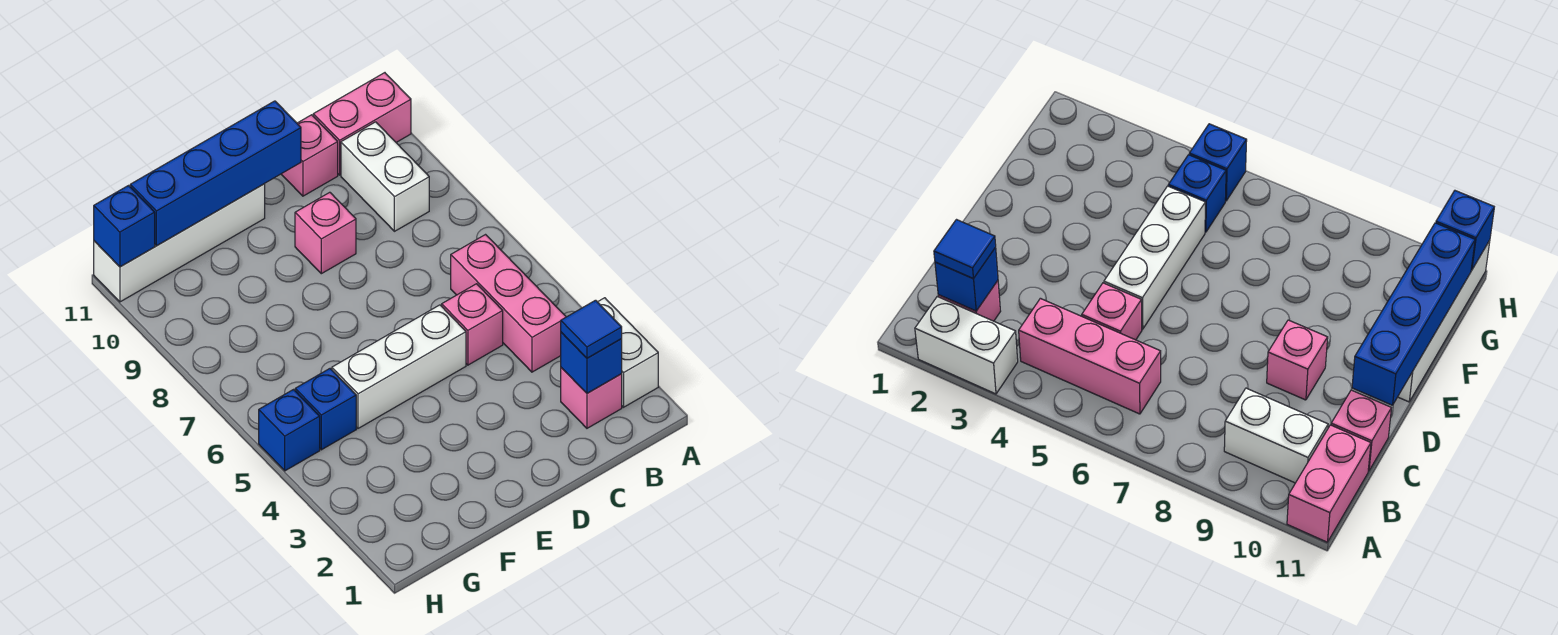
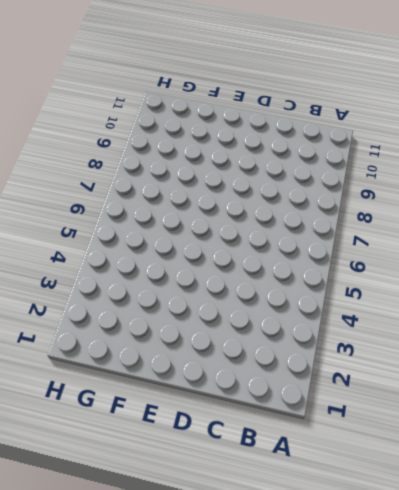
none -> white 1x2 brick [598,298,658,407]
none -> pink 1x2 brick [313,73,411,175]
none -> pink 1x1 brick [561,368,622,428]

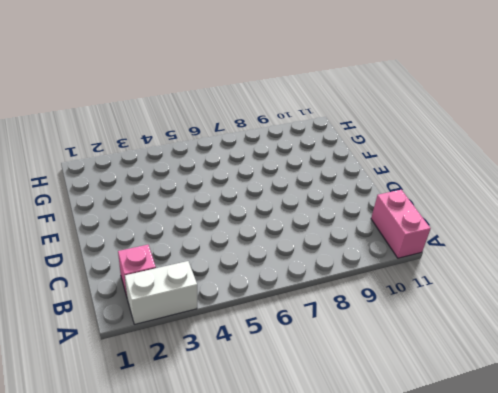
none -> pink 1x3 brick [451,235,566,372]
none -> white 1x2 brick [341,122,429,231]
none -> pink 1x1 brick [442,284,503,365]

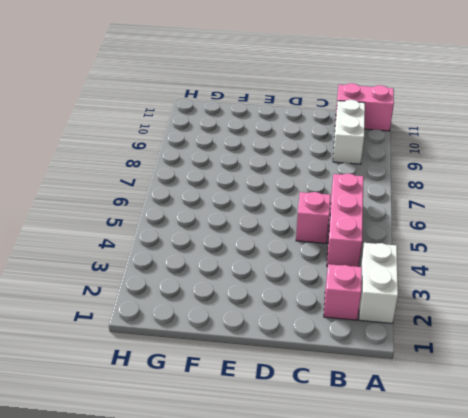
none -> pink 1x1 brick [281,115,338,196]
none -> white 1x3 brick [332,305,466,428]
none -> pink 1x1 brick [295,192,356,274]

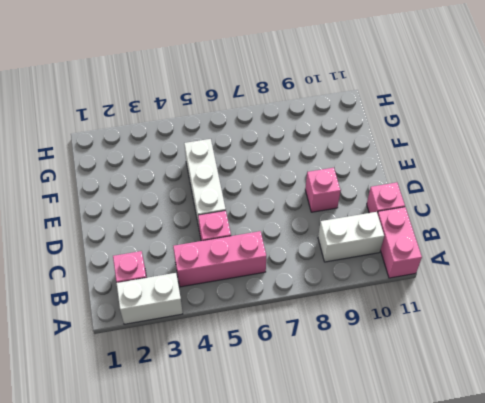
none -> white 1x4 brick [94,184,265,302]
none -> blue 1x1 brick [295,369,356,450]
none -> blue 1x1 brick [259,390,320,471]

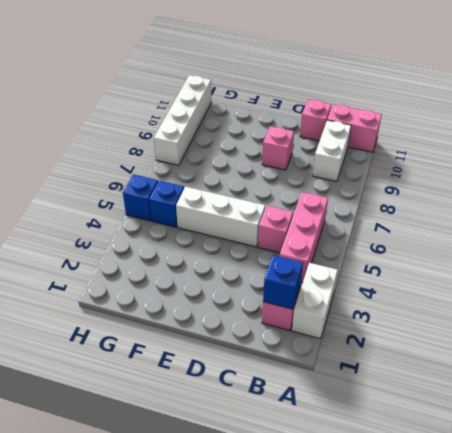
white 1x4 brick [154,75,212,165] -> white 1x4 brick turned to [94,184,265,302]
none -> blue 1x4 brick [130,101,301,246]
none -> blue 1x1 brick [94,186,155,267]
none -> blue 1x1 tile [561,300,622,358]

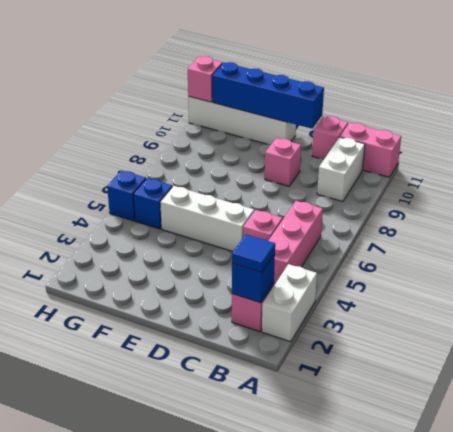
pink 1x1 brick [188,56,222,102] -> blue 1x1 brick [94,186,155,267]

